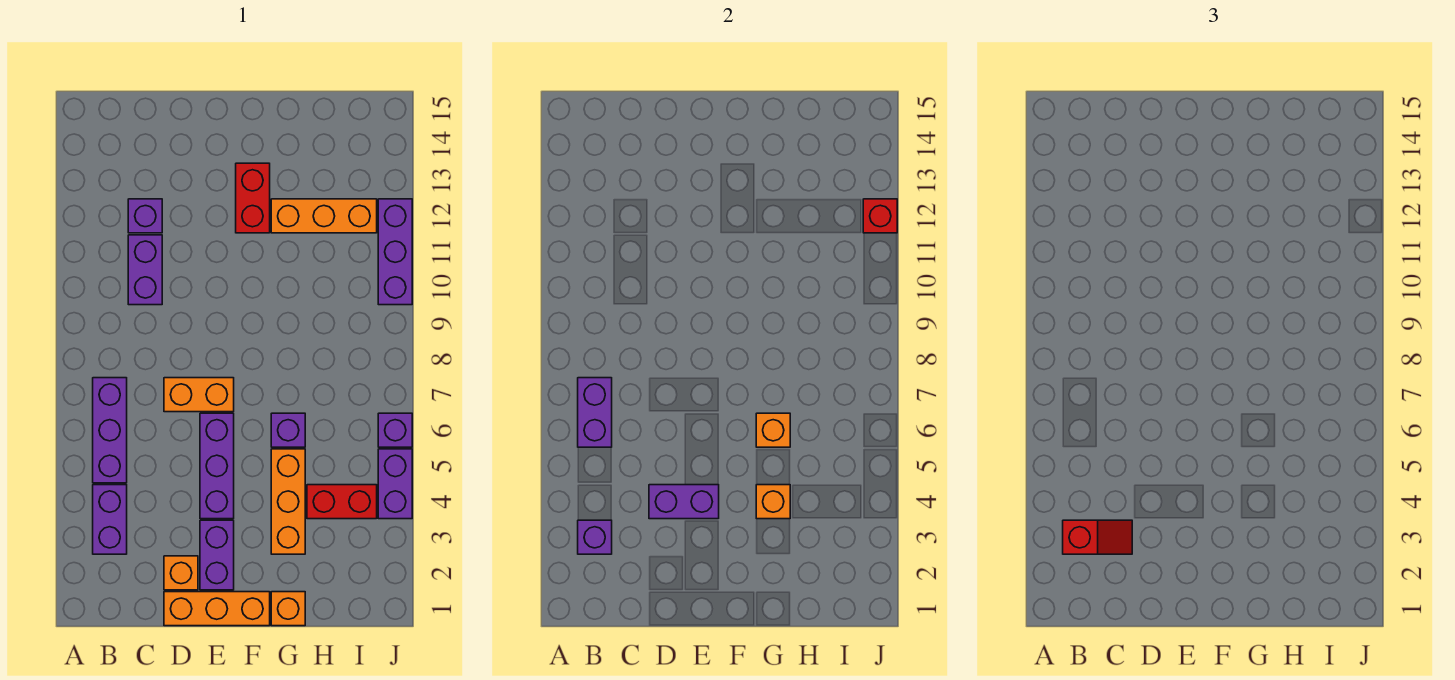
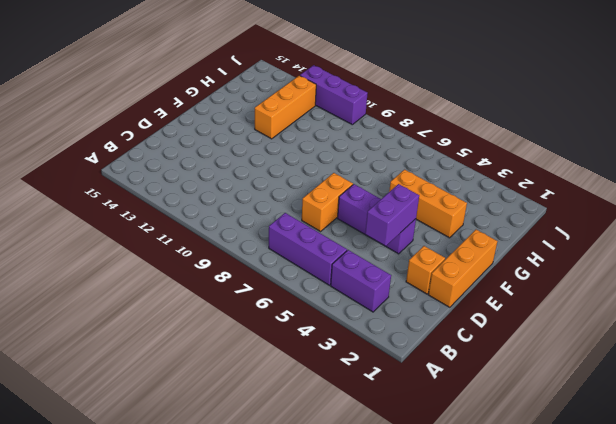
none -> purple 1x2 brick [128,235,162,305]
none -> purple 1x1 brick [128,199,162,233]
none -> purple 1x2 brick [200,520,234,590]

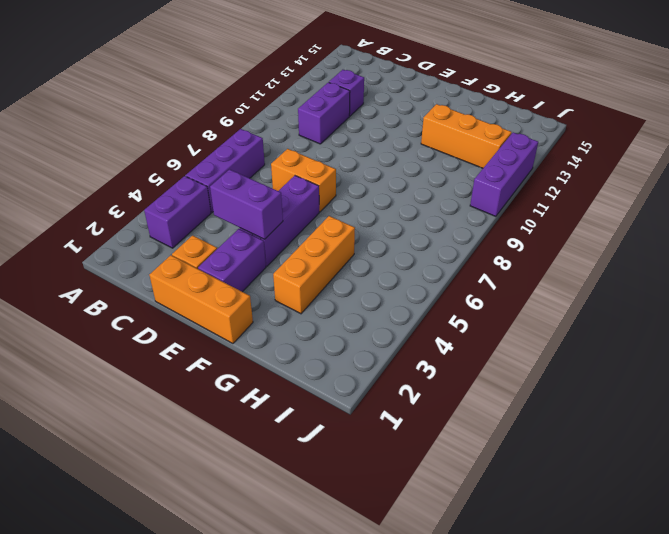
none -> red 1x2 brick [236,163,270,233]
none -> orange 1x1 brick [271,592,305,626]
none -> purple 1x1 brick [271,413,305,447]

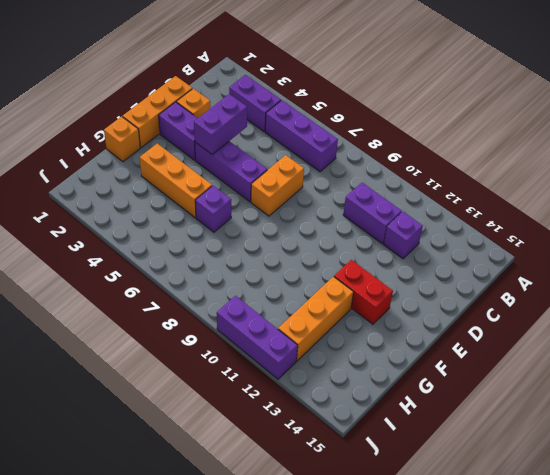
none -> red 1x2 brick [307,485,377,519]
none -> purple 1x2 brick [378,449,412,519]
none -> purple 1x1 brick [378,413,412,447]

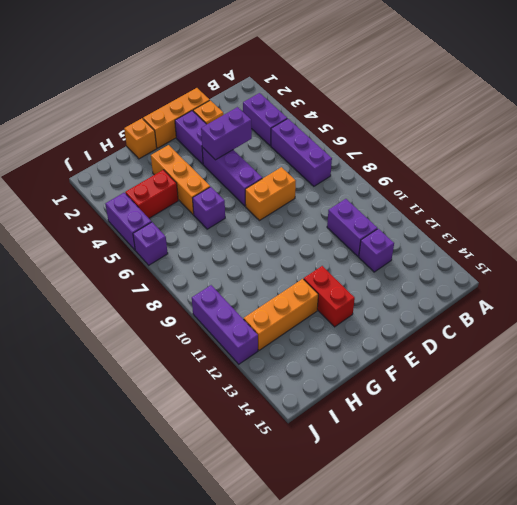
none -> purple 1x1 brick [578,520,612,554]
none -> purple 1x2 brick [578,378,612,447]
none -> orange 1x1 brick [756,485,790,519]

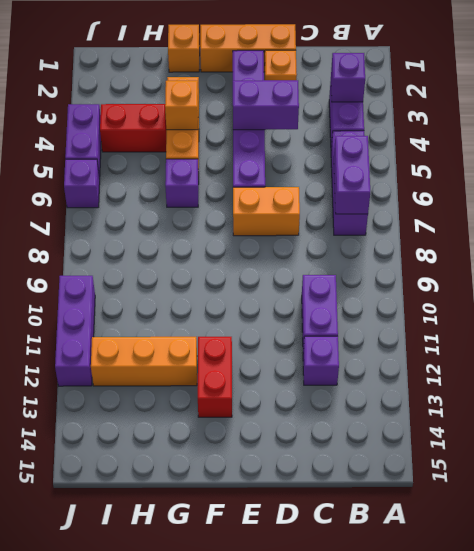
none -> orange 1x1 brick [756,413,790,447]
none -> red 1x1 brick [863,199,897,233]
none -> red 1x2 slope [1063,520,1132,554]

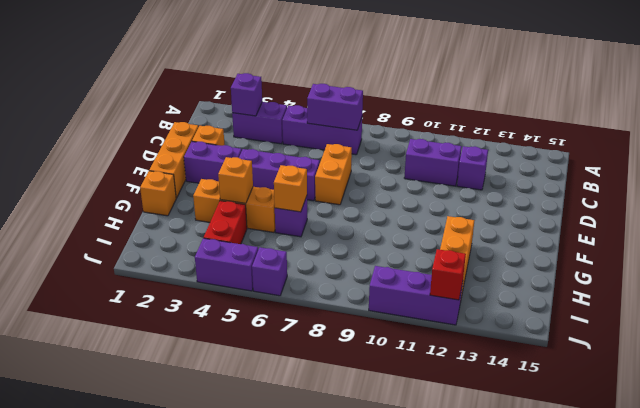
none -> red 1x2 brick [236,163,270,233]
none -> purple 1x2 brick [649,485,719,519]
none -> red 1x2 slope [1063,520,1132,554]

